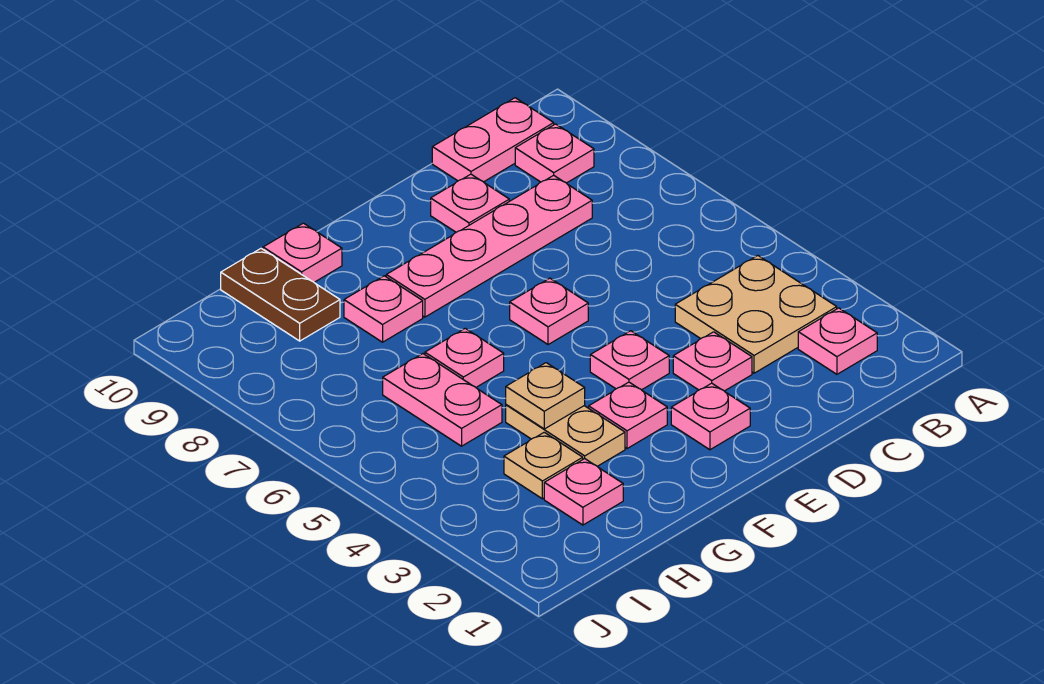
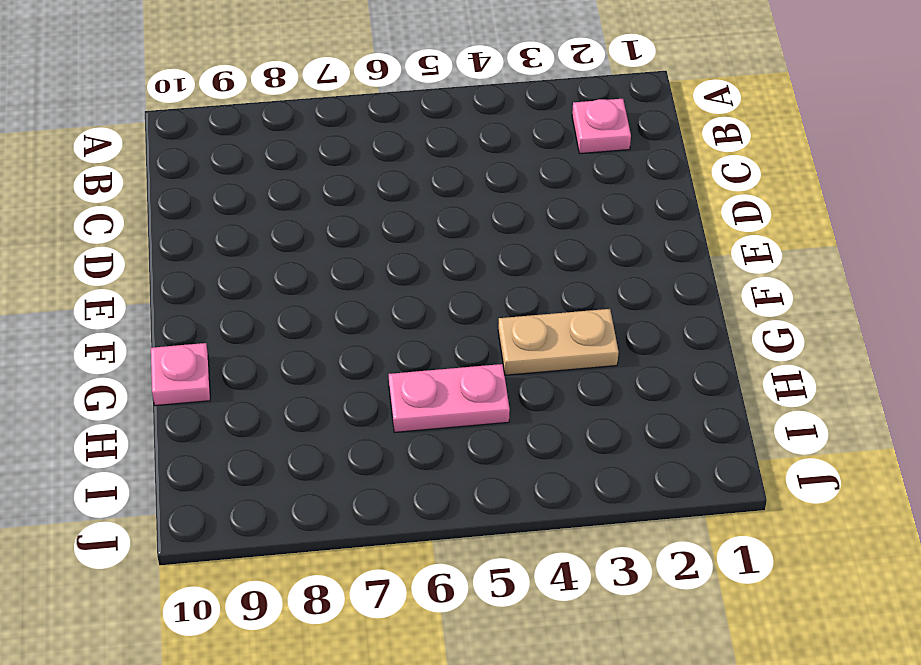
none -> tan 2x2 plate [675,255,837,373]
none -> pink 1x1 plate [515,124,594,183]
none -> pink 1x2 plate [432,98,554,182]

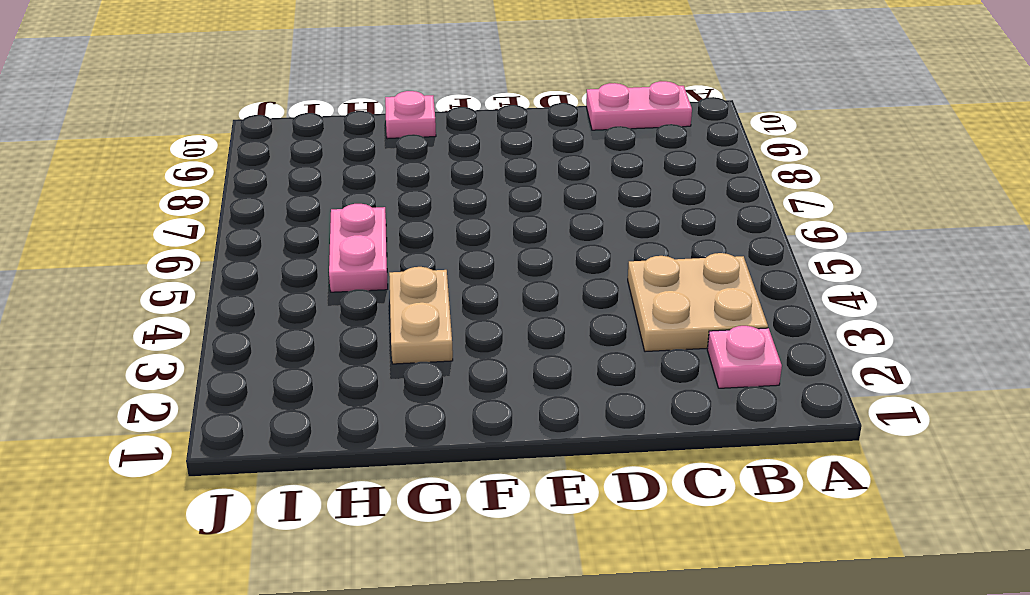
none -> pink 1x1 plate [515,124,594,183]
none -> pink 1x4 plate [386,175,592,317]
none -> pink 1x1 plate [673,332,752,391]

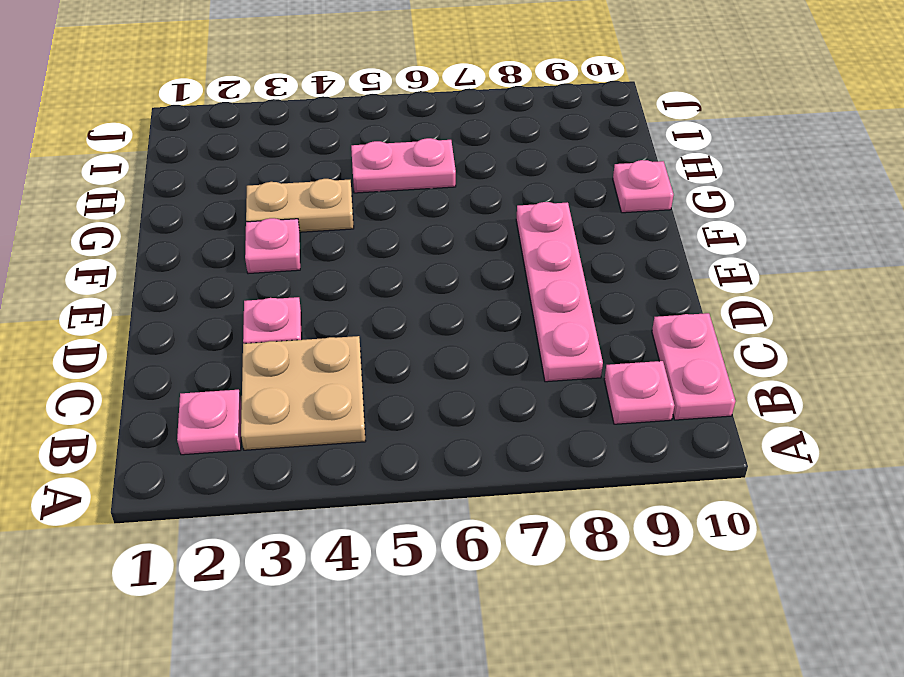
none -> pink 1x1 plate [431,174,509,232]
none -> pink 1x1 plate [671,383,750,450]
none -> pink 1x1 plate [590,331,669,390]

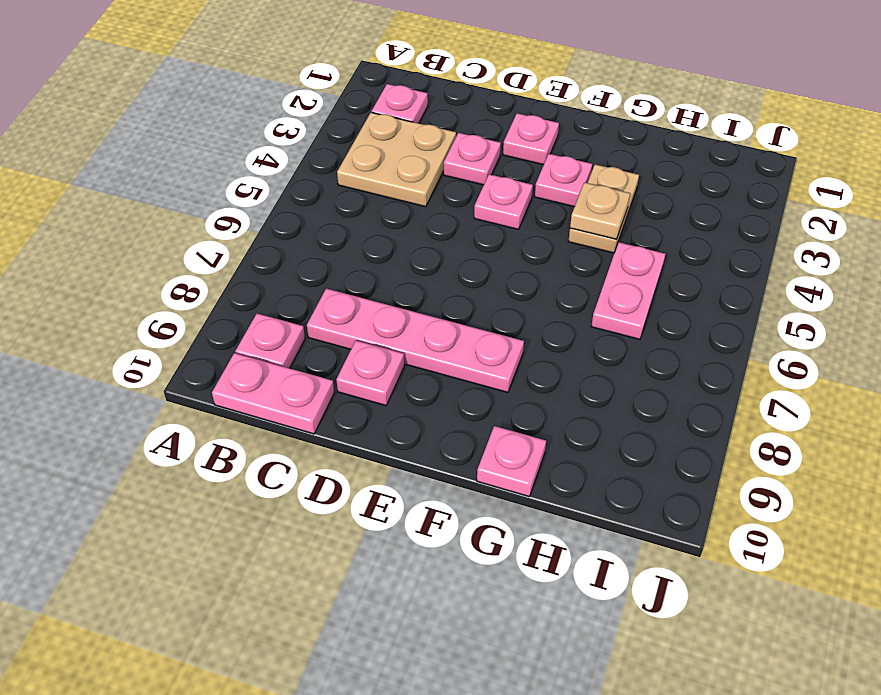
none -> pink 1x1 plate [510,278,588,345]
none -> pink 1x1 plate [425,328,504,387]
none -> pink 1x1 plate [344,276,423,342]

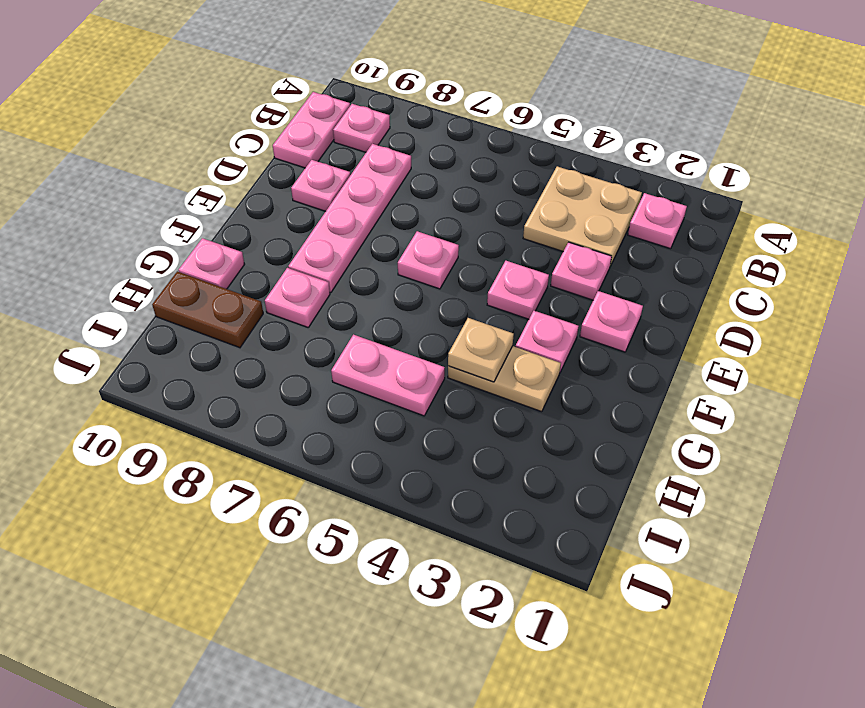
none -> pink 1x1 plate [425,328,504,387]
none -> pink 1x1 plate [544,459,623,525]
none -> tan 1x1 plate [504,432,583,499]

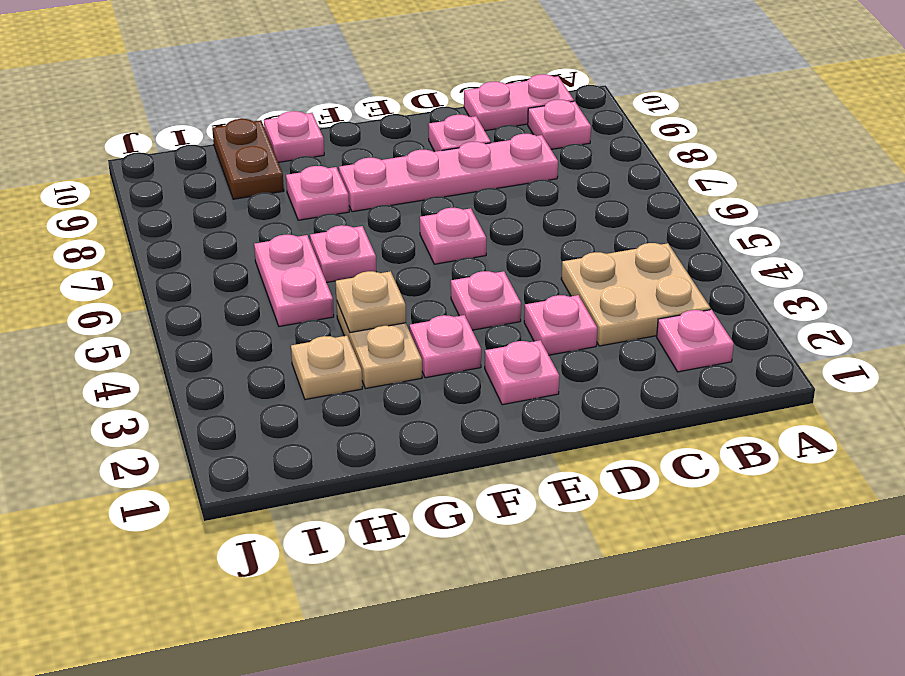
none -> pink 1x1 plate [544,459,623,525]

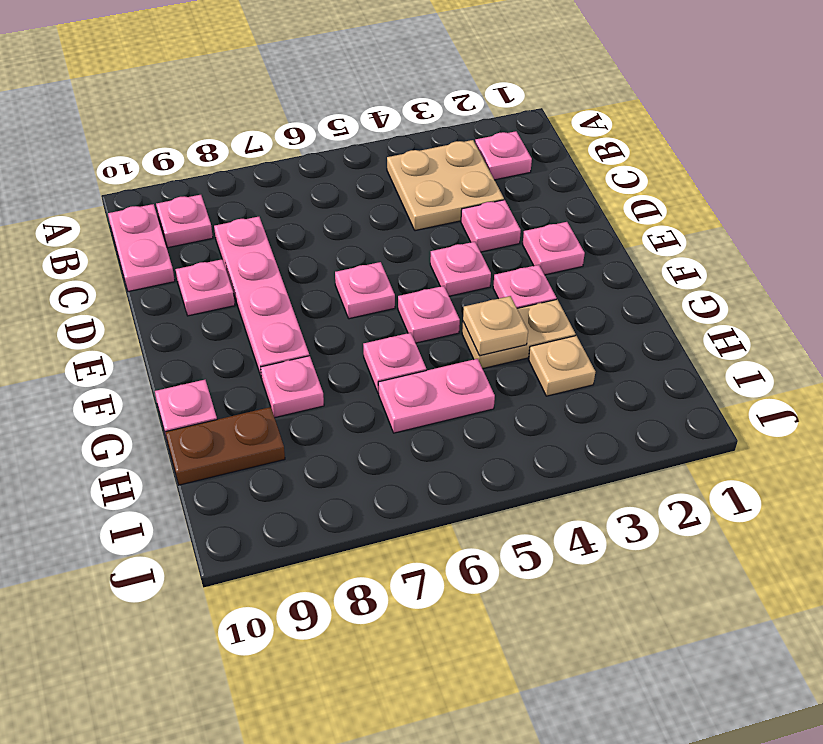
pink 1x1 plate [398,286,460,343] -> pink 1x1 plate moved to [544,459,623,525]

